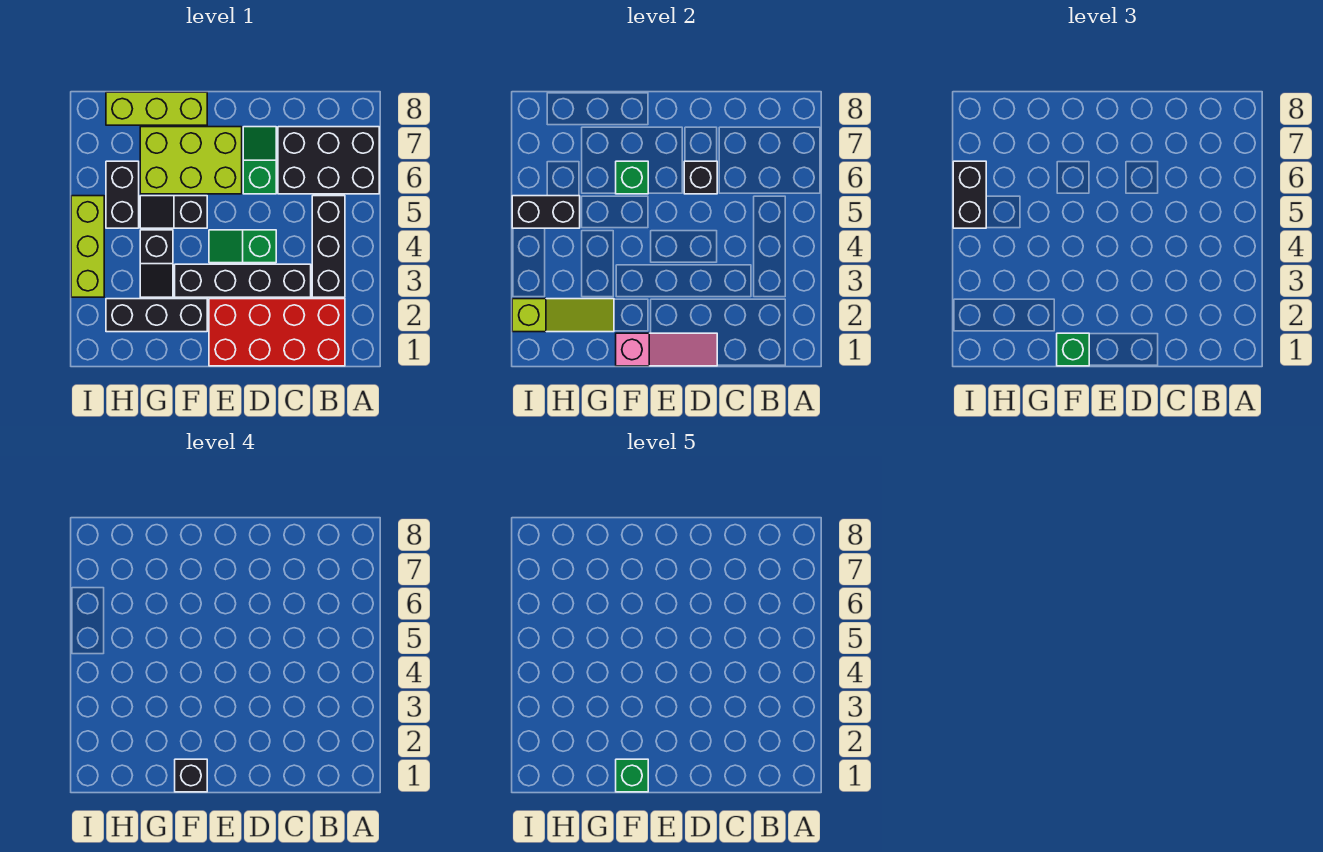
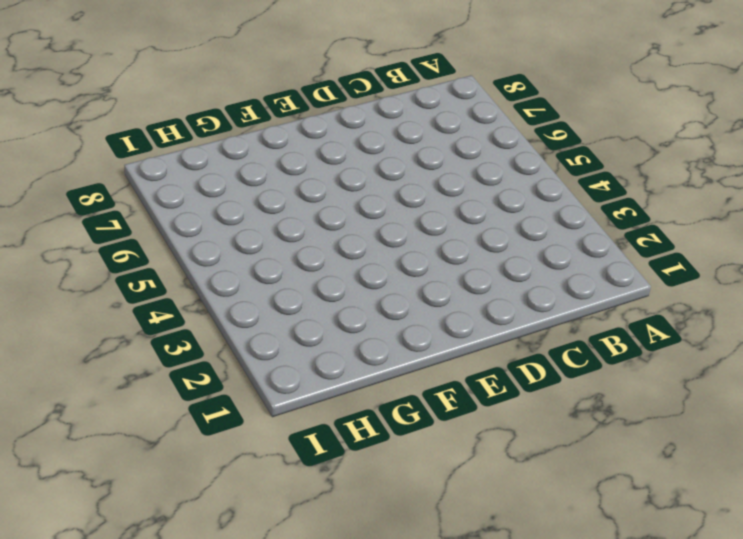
none -> black 2x3 brick [278,127,379,194]
none -> red 2x4 brick [209,299,345,366]
none -> black 1x3 brick [312,196,345,297]

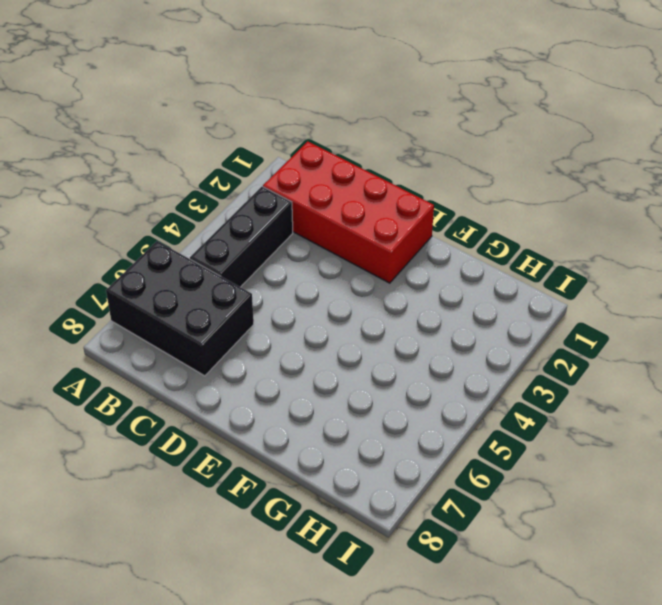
none -> black 1x4 brick [175,264,311,297]
none -> green 1x2 slope [209,230,276,263]
none -> green 1x2 slope [243,127,276,194]

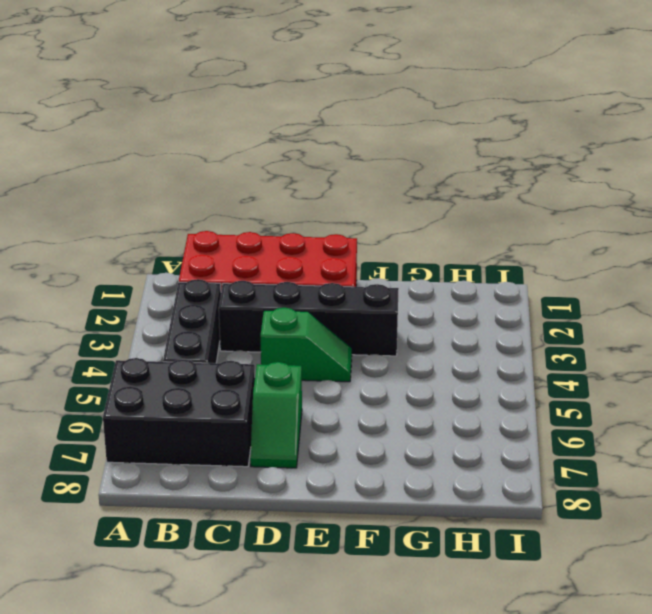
none -> lime 2x3 brick [140,127,242,194]
none -> black 1x3 brick [106,299,207,332]
none -> black 1x2 slope [140,196,207,228]

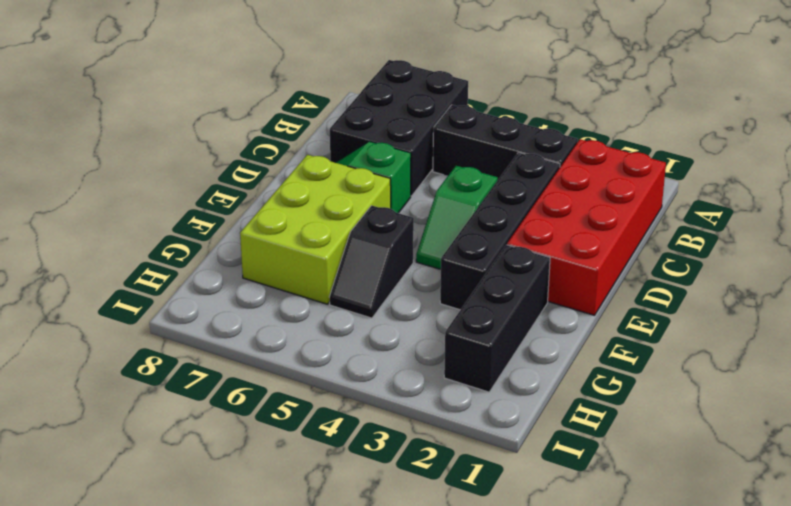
none -> lime 1x3 brick [106,92,207,125]
none -> black 1x2 slope [140,230,173,297]
none -> black 1x2 brick [106,161,139,228]

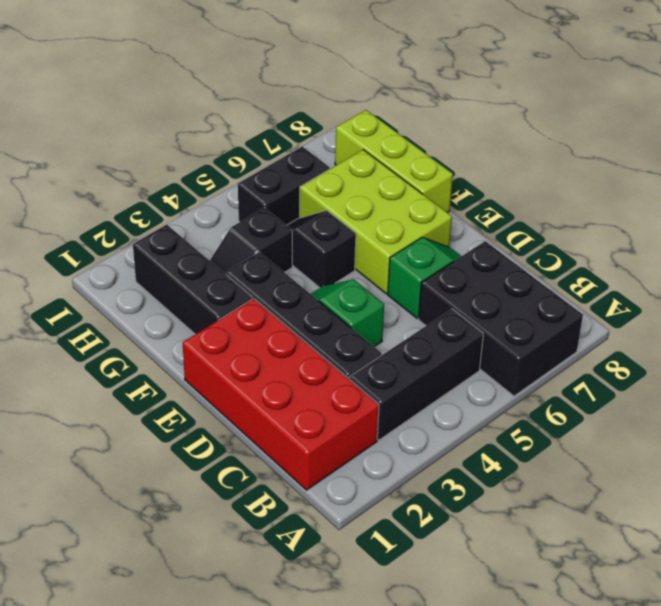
none -> lime 1x3 brick [71,196,104,297]
none -> pink 1x3 slope [616,333,717,366]
none -> black 1x1 brick [684,161,717,194]

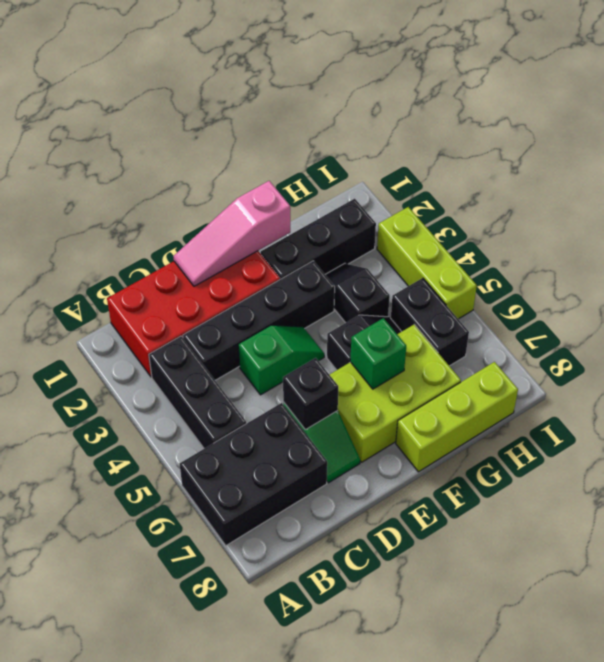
none -> lime 1x3 slope [512,299,614,332]
none -> black 1x2 brick [512,196,580,228]
none -> green 1x1 brick [1057,333,1089,366]

